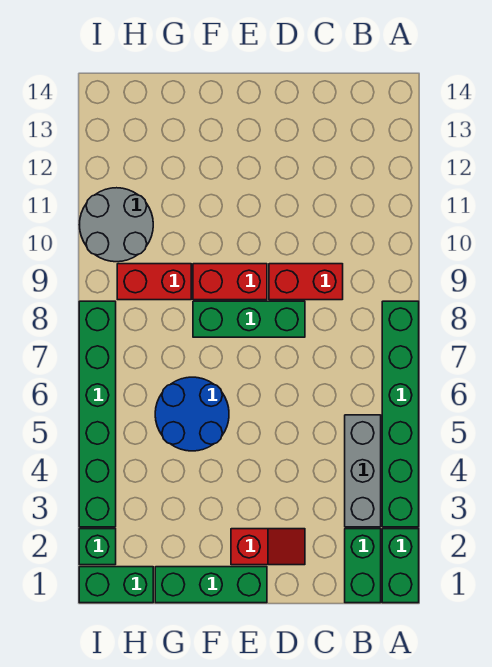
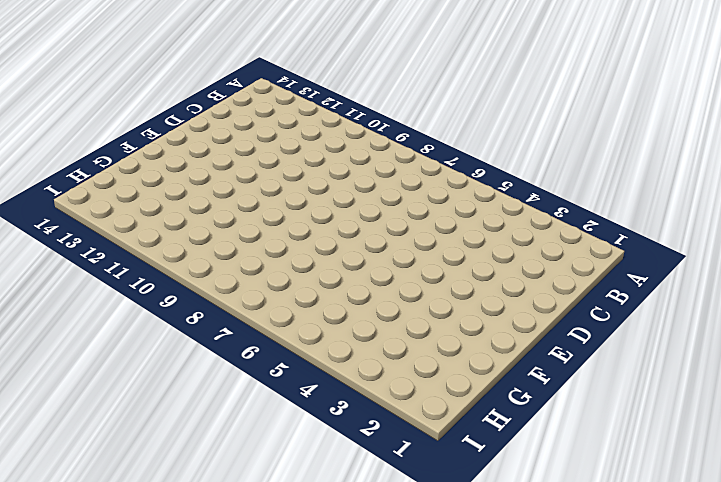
none -> green 1x2 brick [382,529,419,603]
none -> green 1x6 brick [382,301,419,527]
none -> green 1x2 brick [345,529,381,603]

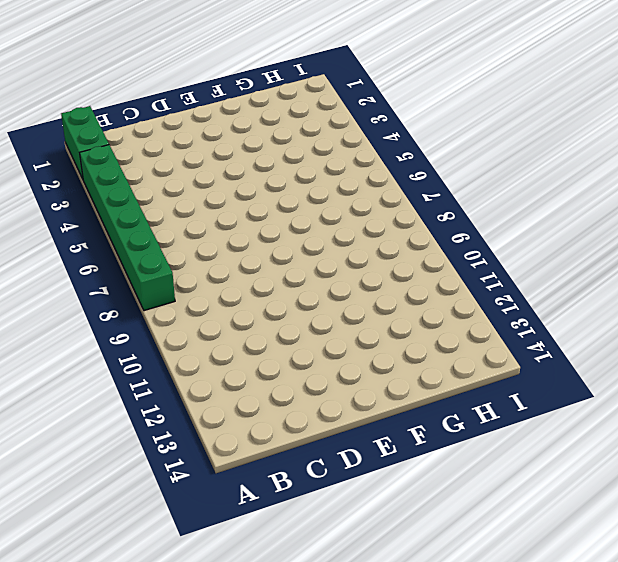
none -> green 1x2 brick [345,529,381,603]
none -> grey 1x3 brick [345,415,381,527]
none -> red 1x2 brick [269,264,343,300]

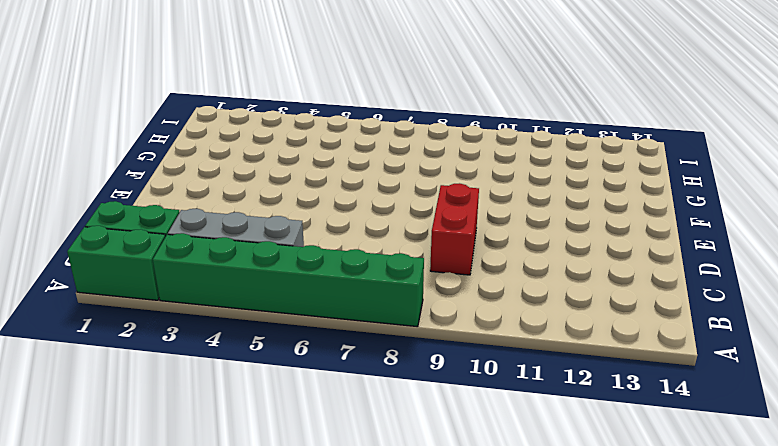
none -> red 1x2 slope [231,529,305,565]
none -> green 1x3 brick [193,301,305,337]
none -> green 1x3 brick [155,567,267,603]

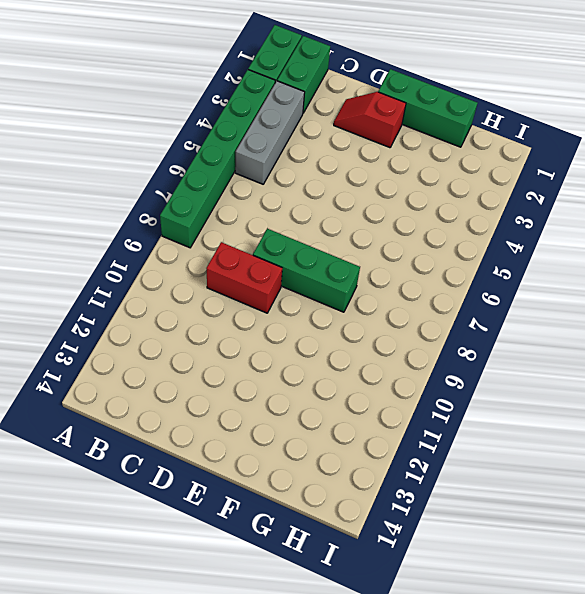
none -> red 1x2 brick [193,264,267,300]
none -> blue 2x2 round brick [155,377,229,451]
none -> red 1x2 brick [117,264,191,300]

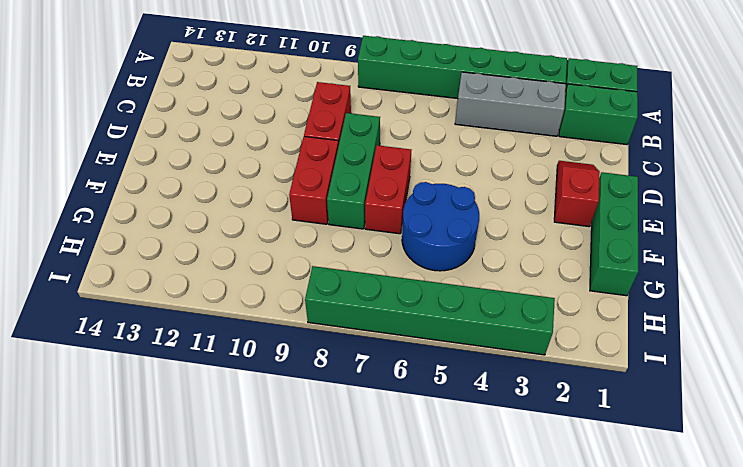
red 1x2 brick [365,145,411,234] -> red 1x2 brick moved to [117,264,191,300]
none -> green 1x2 brick [79,567,153,603]
none -> grey 2x2 round brick [79,188,153,262]
none -> green 1x1 brick [79,529,116,565]

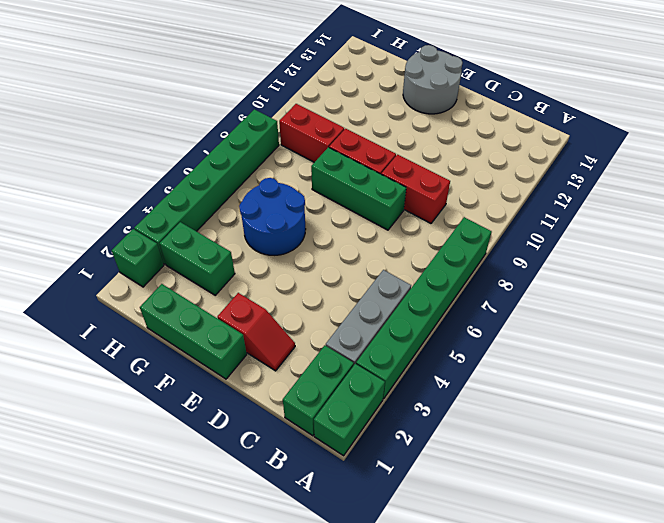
grey 2x2 round brick [403,45,463,114] -> grey 2x2 round brick moved to [79,188,153,262]
green 1x2 brick [160,222,235,295] -> green 1x2 brick moved to [79,567,153,603]

